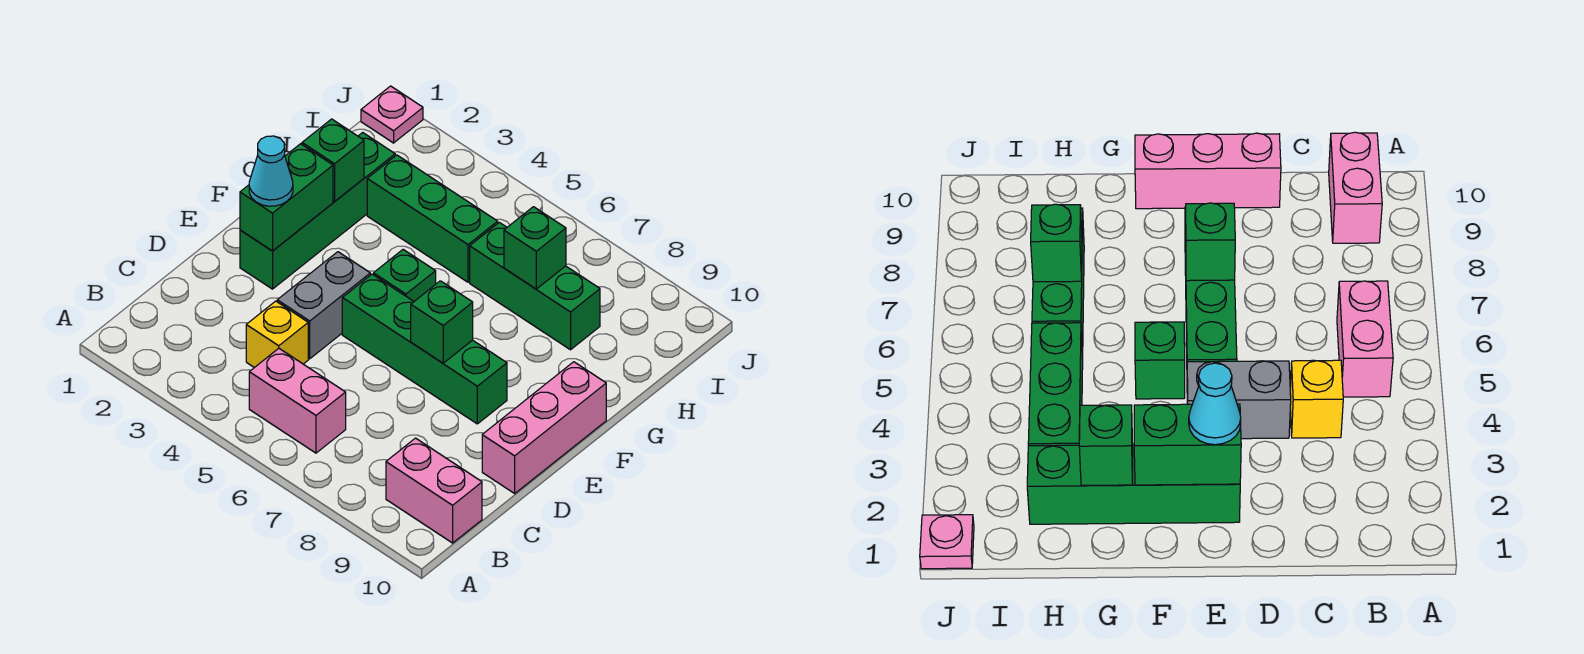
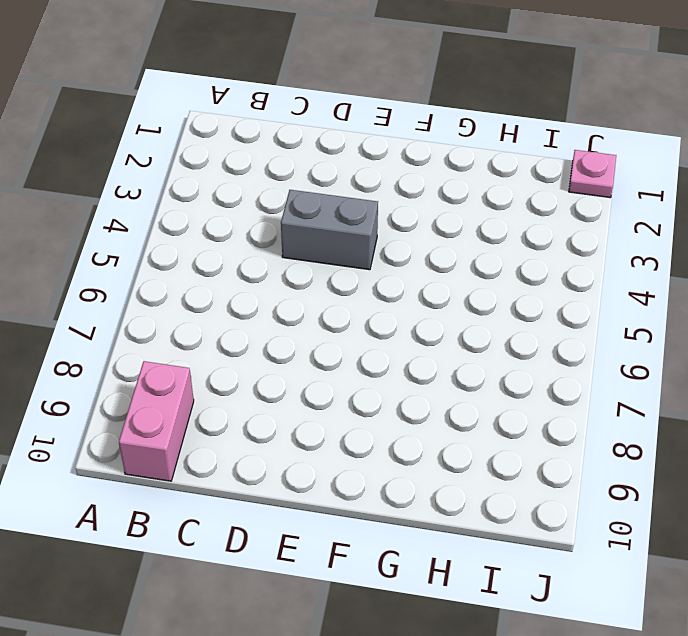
none -> pink 1x2 brick [249,348,346,453]
none -> yellow 1x1 brick [246,301,308,368]
none -> pink 1x3 brick [482,362,606,493]

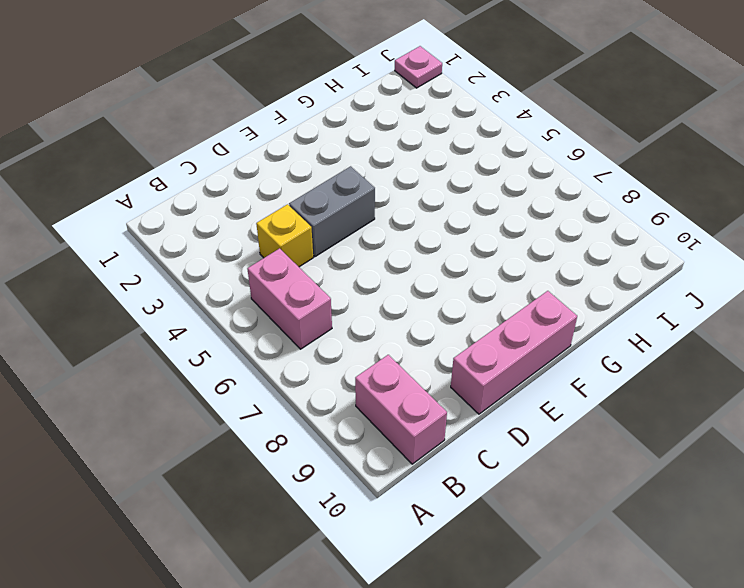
none -> green 1x4 brick [240,133,395,289]
none -> green 1x4 brick [342,274,507,424]
none -> green 1x1 brick [374,250,436,301]

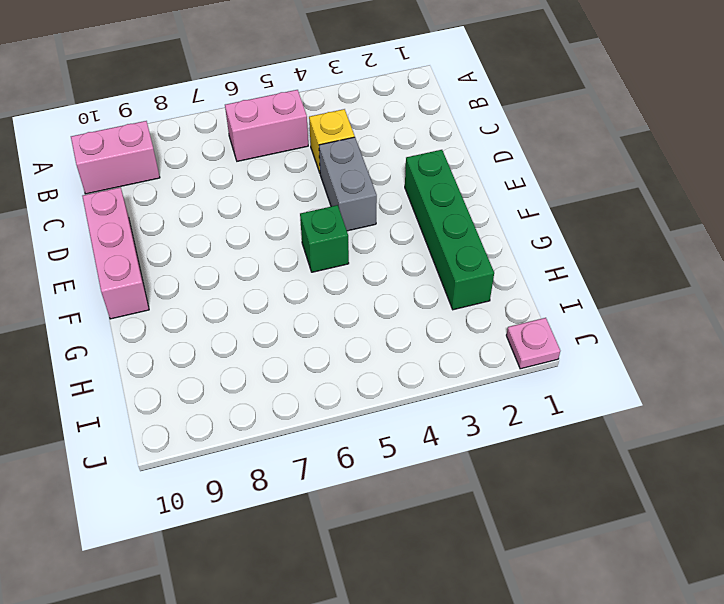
none -> green 1x4 brick [342,274,507,424]
none -> green 1x3 brick [367,155,498,282]
none -> green 1x3 brick [470,222,600,350]

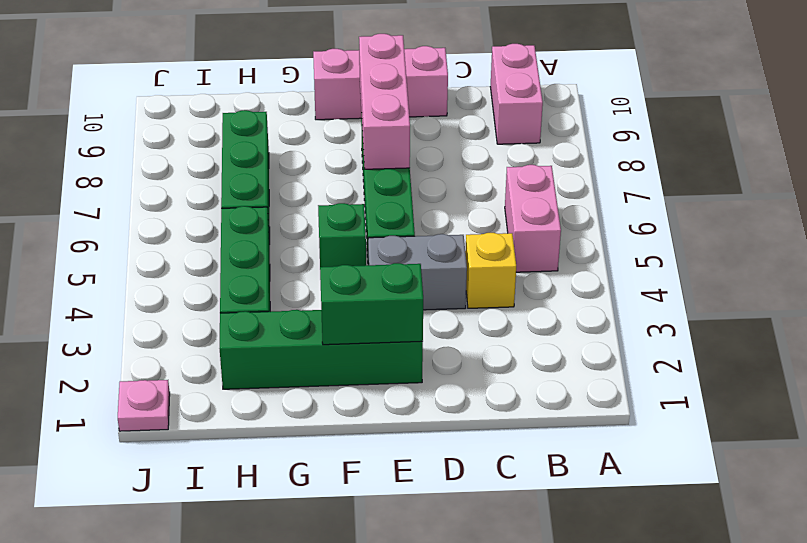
pink 1x3 brick [359,34,410,169] -> green 1x1 brick [411,281,473,363]
none -> green 1x1 brick [302,119,364,201]
none -> green 1x1 brick [504,207,566,289]
none -> cyan 1x1 cone [249,136,293,206]

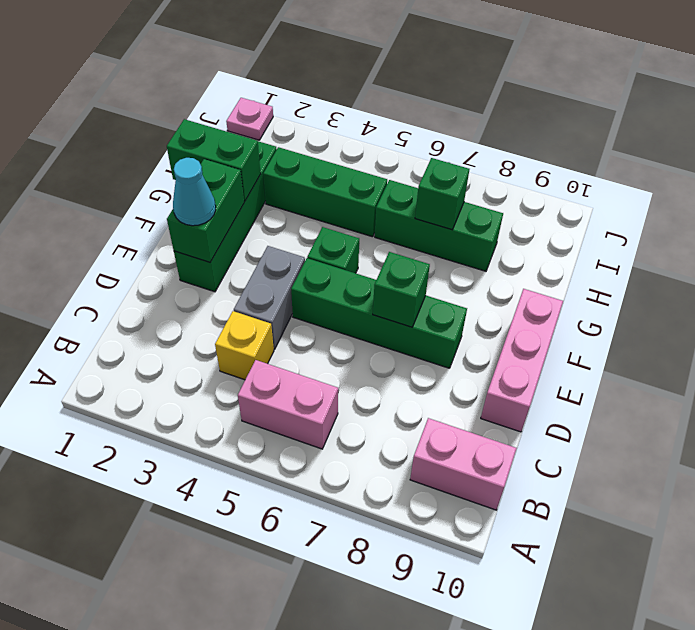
green 1x2 brick [167,119,261,201] -> green 1x1 brick [302,119,364,201]

